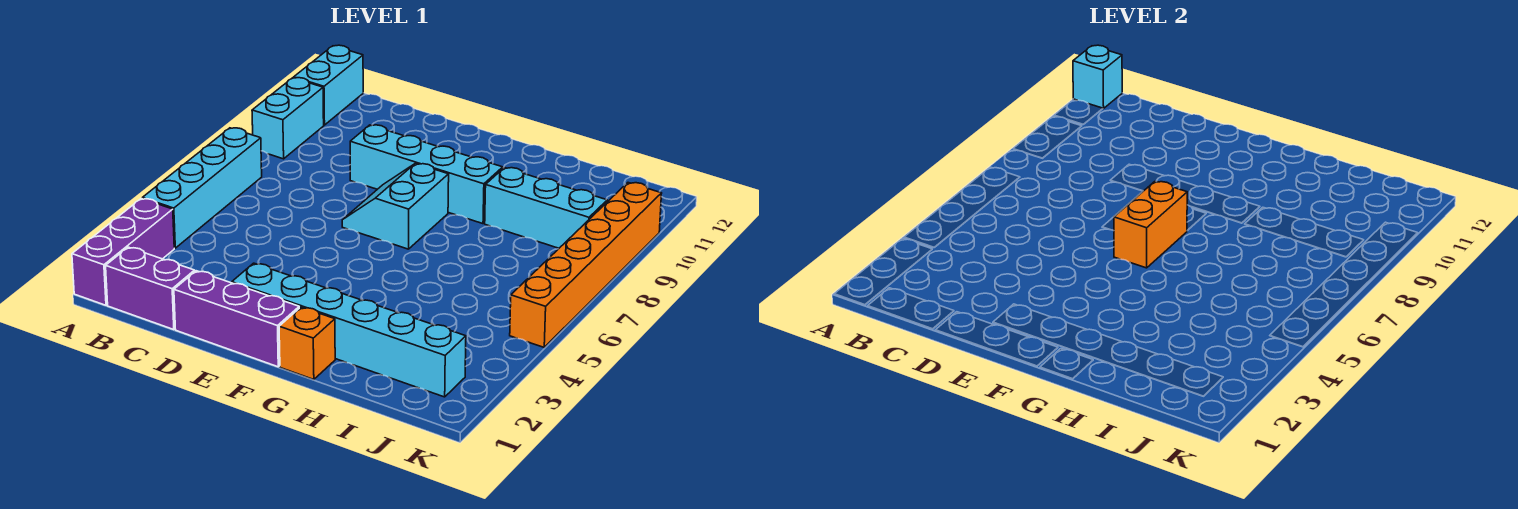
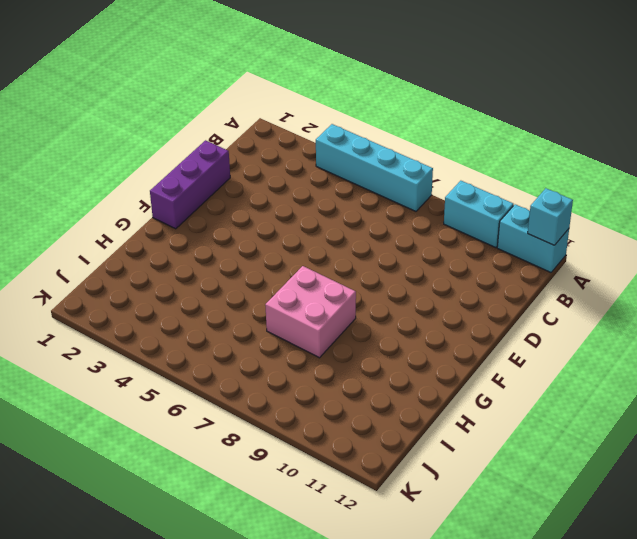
pink 2x2 brick [265,266,356,358] -> none
none -> purple 1x3 brick [72,199,174,305]
none -> purple 1x2 brick [106,247,195,330]
none -> cyan 1x4 brick [350,125,503,224]

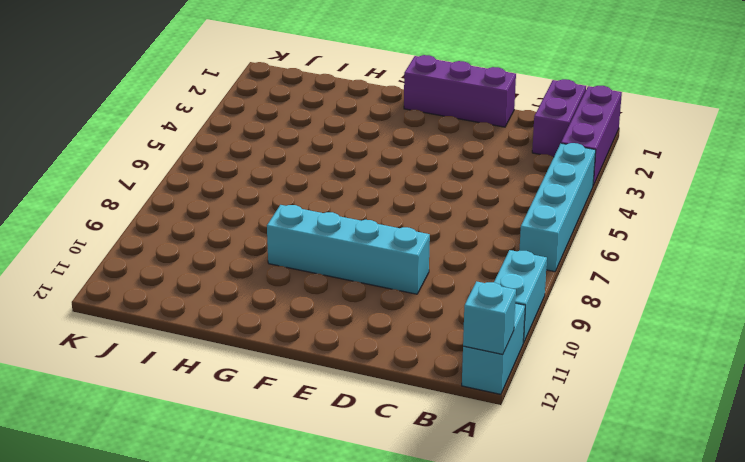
purple 1x2 brick [532,79,586,157] -> purple 1x2 brick turned to [106,247,195,330]
none -> cyan 1x6 brick [232,263,466,397]
none -> cyan 2x2 slope [342,163,449,249]
none -> orange 1x1 brick [279,307,335,380]

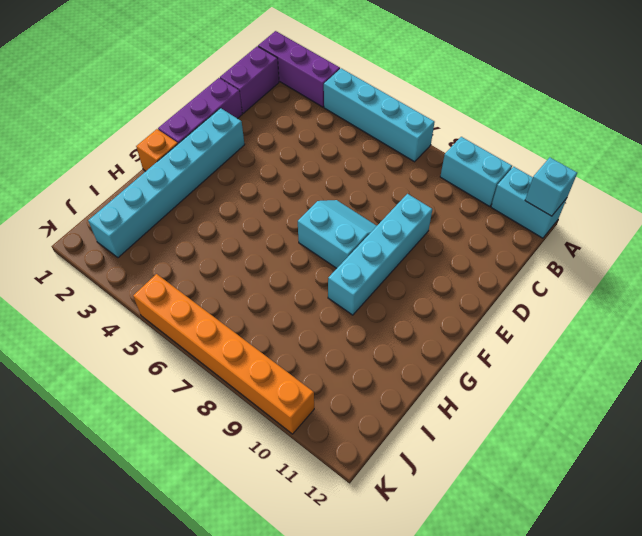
none -> cyan 1x3 brick [485,168,607,248]
none -> orange 1x2 brick [1114,182,1187,268]

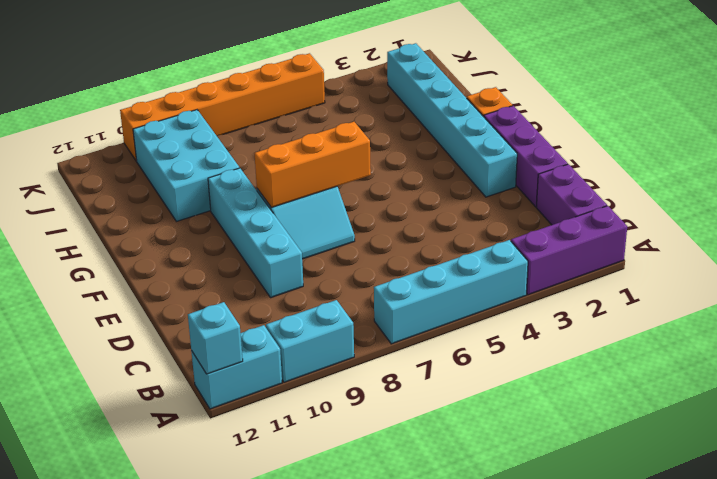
orange 1x3 brick [254,122,371,207] -> orange 1x2 brick [1114,182,1187,268]
cyan 2x3 brick [133,110,239,222] -> cyan 1x3 brick [485,168,607,248]

